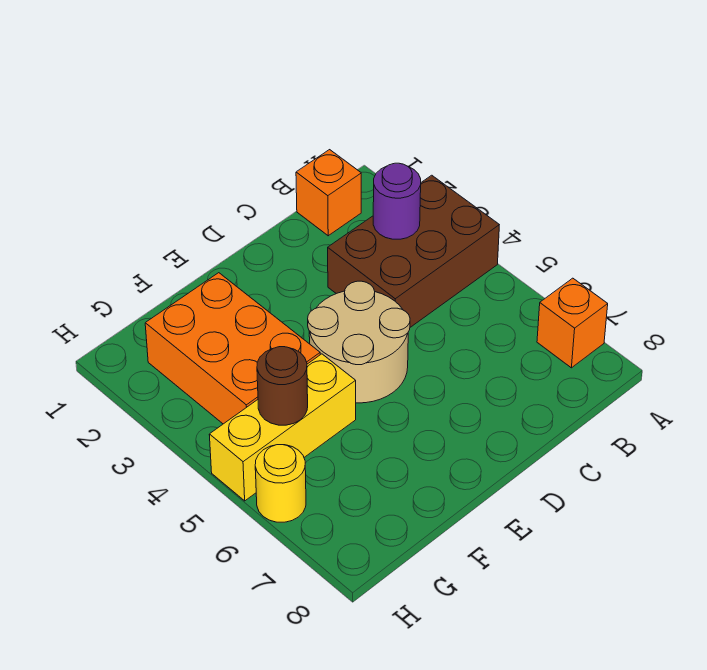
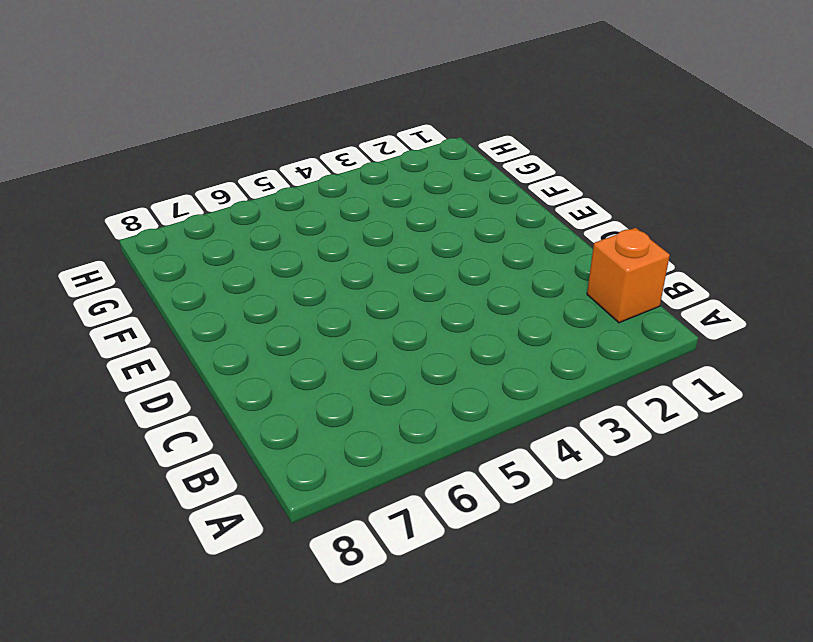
none -> brown 2x3 brick [328,175,499,327]
none -> orange 1x1 brick [537,278,608,368]

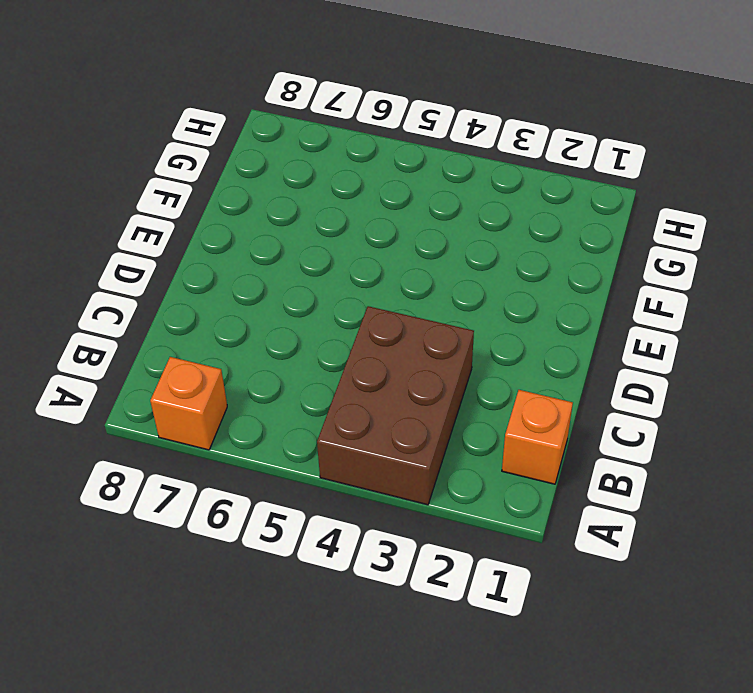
none -> tan 2x2 round brick [308,281,410,403]
none -> orange 2x3 brick [145,273,320,424]

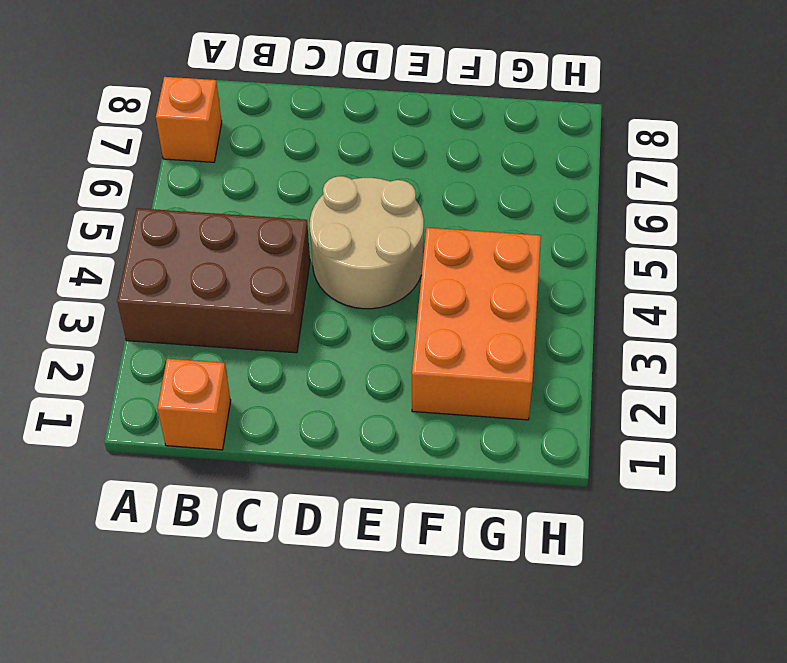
none -> yellow 1x3 brick [209,354,356,501]
none -> yellow 1x1 round brick [255,445,306,522]

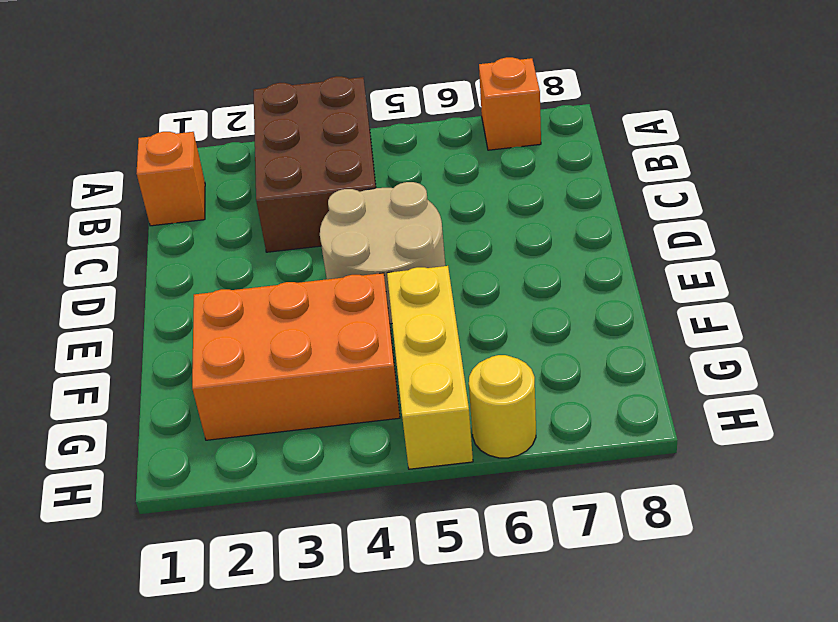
none -> purple 1x1 round brick [373,163,421,239]
none -> brown 1x1 round brick [257,347,308,425]

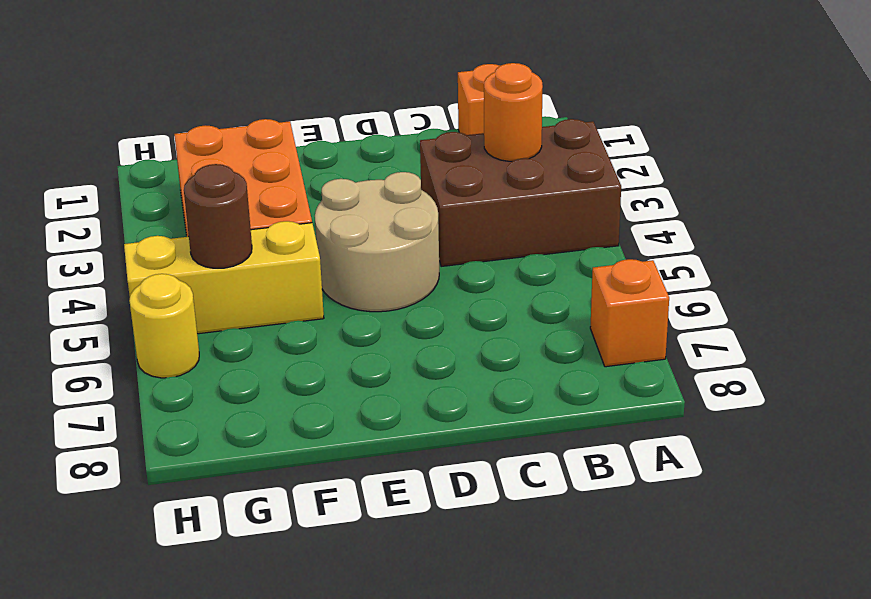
orange 1x1 round brick [484,63,543,161] -> purple 1x1 round brick [373,163,421,239]

